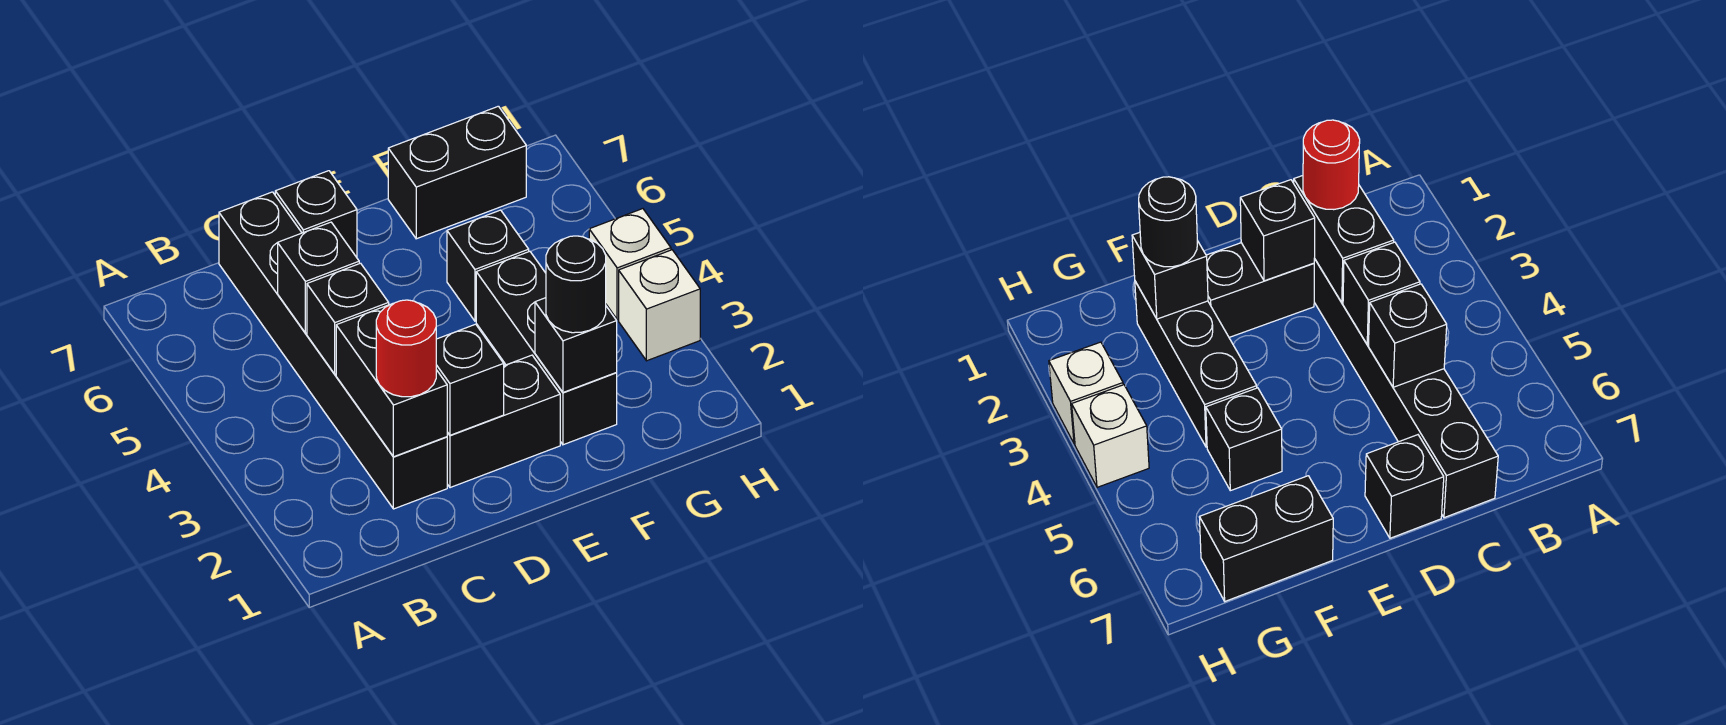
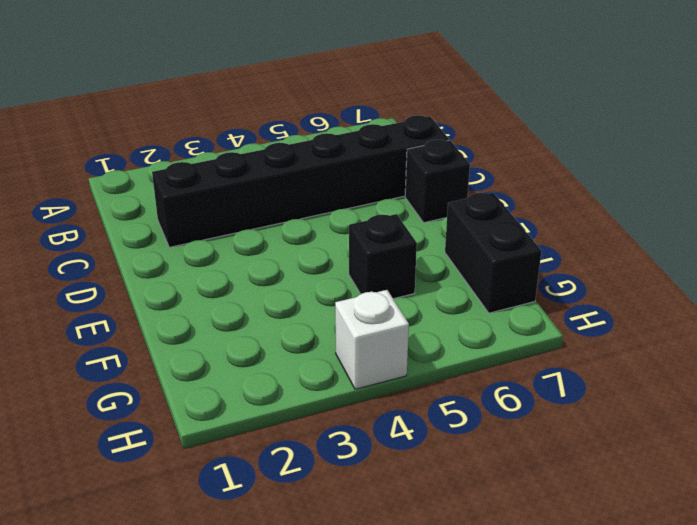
none -> black 1x2 brick [447,355,560,488]
none -> black 1x3 brick [476,251,617,445]
none -> white 1x1 brick [619,250,700,361]

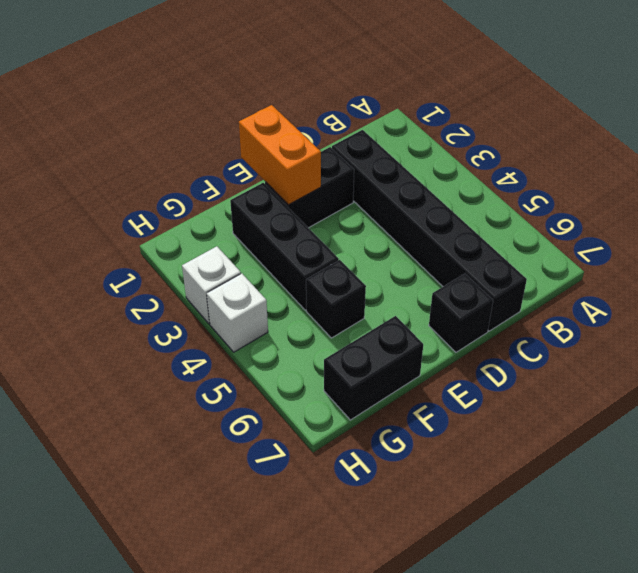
orange 1x2 brick [239,105,321,205] -> none
none -> black 1x2 brick [336,305,447,457]
none -> black 1x1 brick [307,263,389,374]
none -> black 1x1 brick [278,222,359,333]

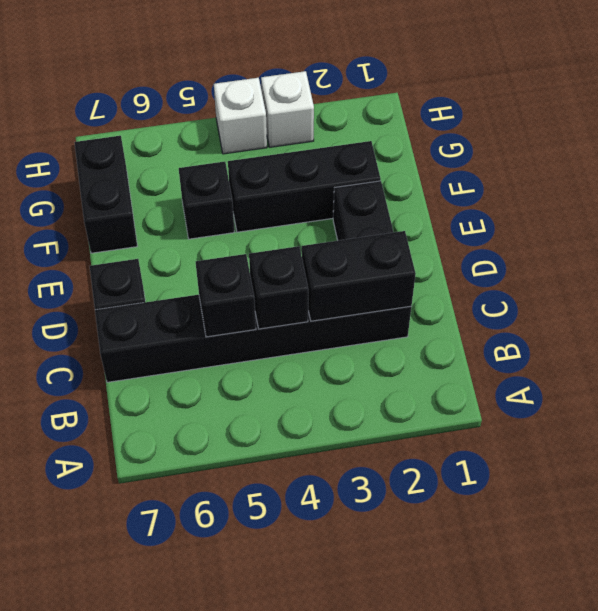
none -> black 1x1 brick [436,324,504,435]
none -> black 1x1 brick [535,298,617,392]
none -> red 1x1 round brick [376,300,436,397]

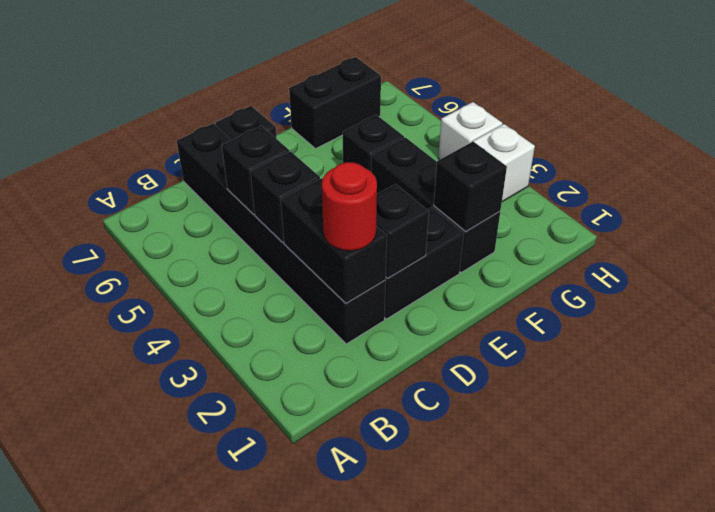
none -> black 1x1 round brick [546,236,606,333]

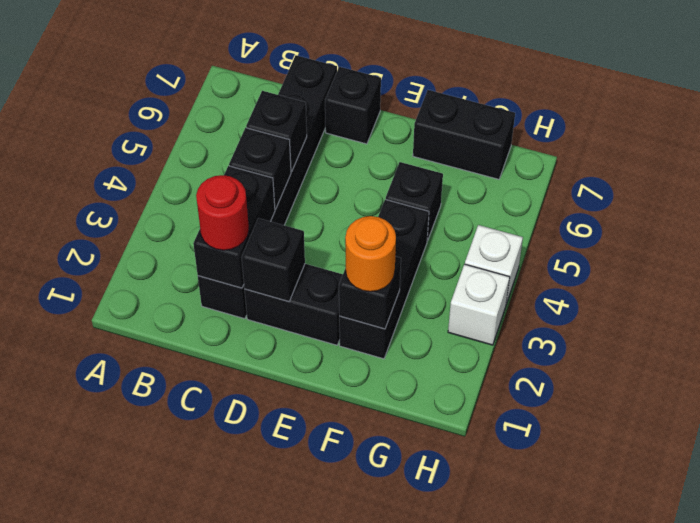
orange 1x1 round brick [345,216,396,292] -> black 1x1 round brick [546,236,606,333]

